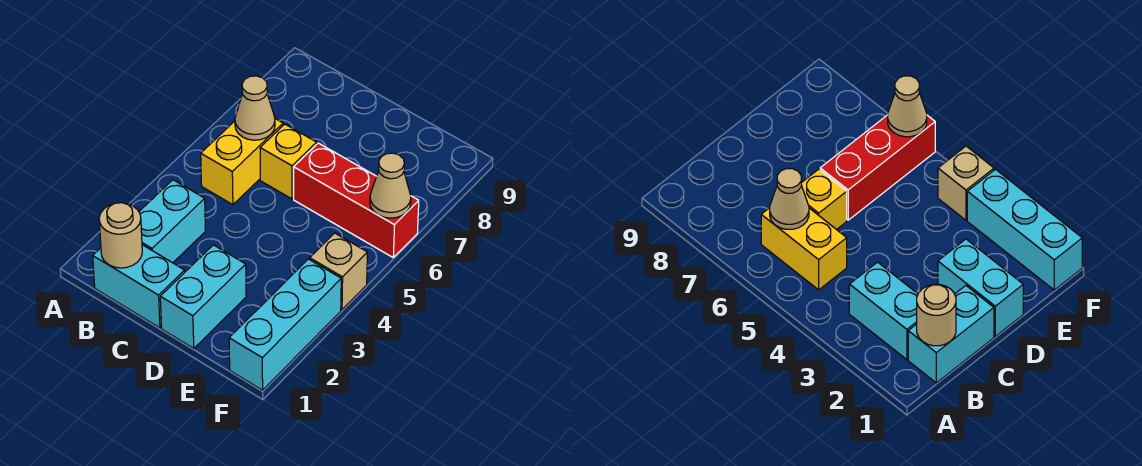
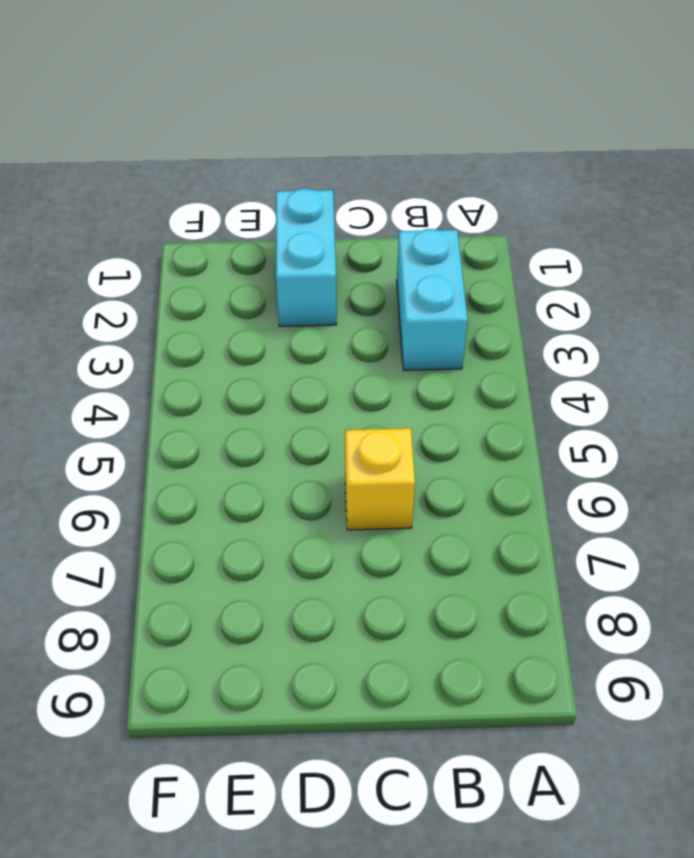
none -> cyan 1x2 brick [93,245,185,328]
none -> yellow 1x2 brick [201,119,283,205]

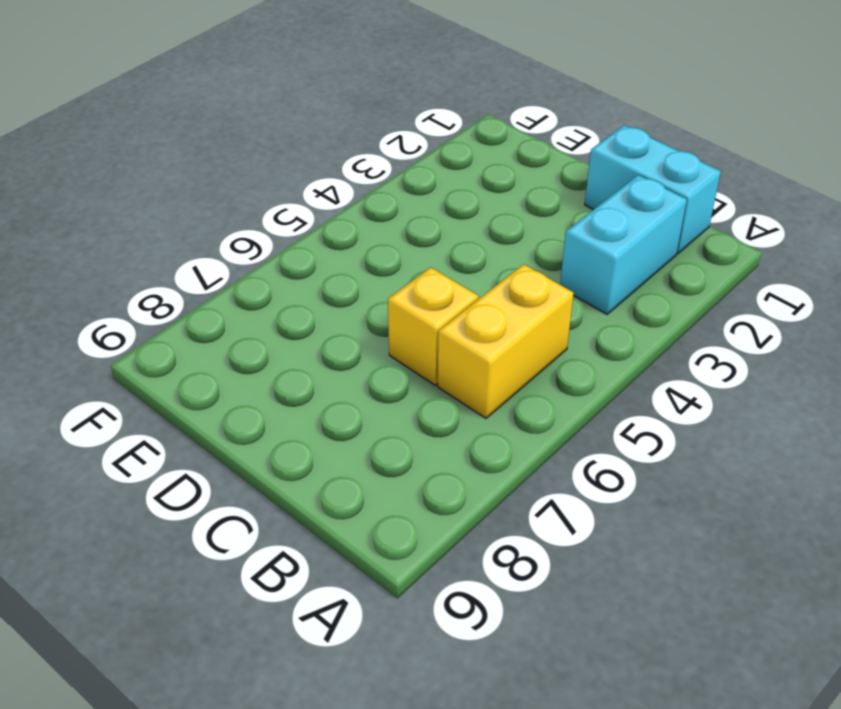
none -> cyan 1x2 brick [160,245,246,349]
none -> red 1x3 brick [294,143,419,257]

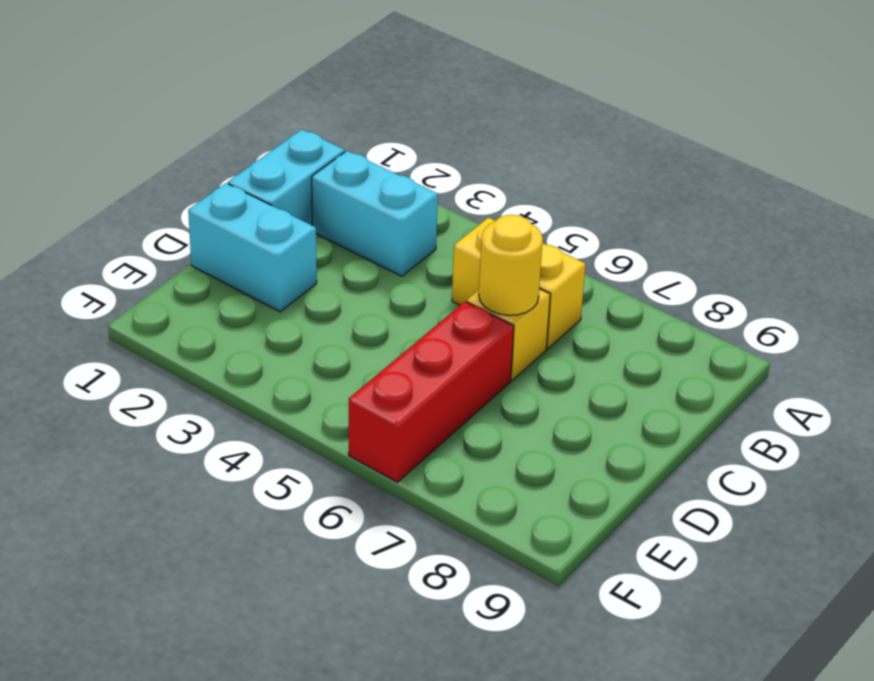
yellow 1x1 round brick [479,215,543,315] -> none
none -> cyan 1x3 brick [229,259,341,390]
none -> tan 1x1 brick [310,233,367,310]

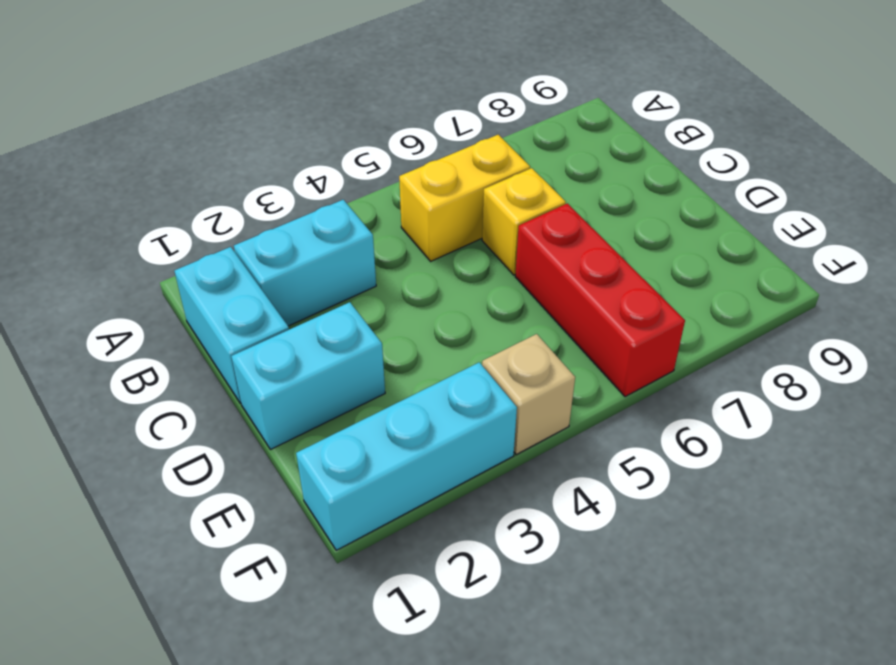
none -> tan 1x1 round brick [99,203,142,268]
none -> tan 1x1 cone [235,76,275,140]

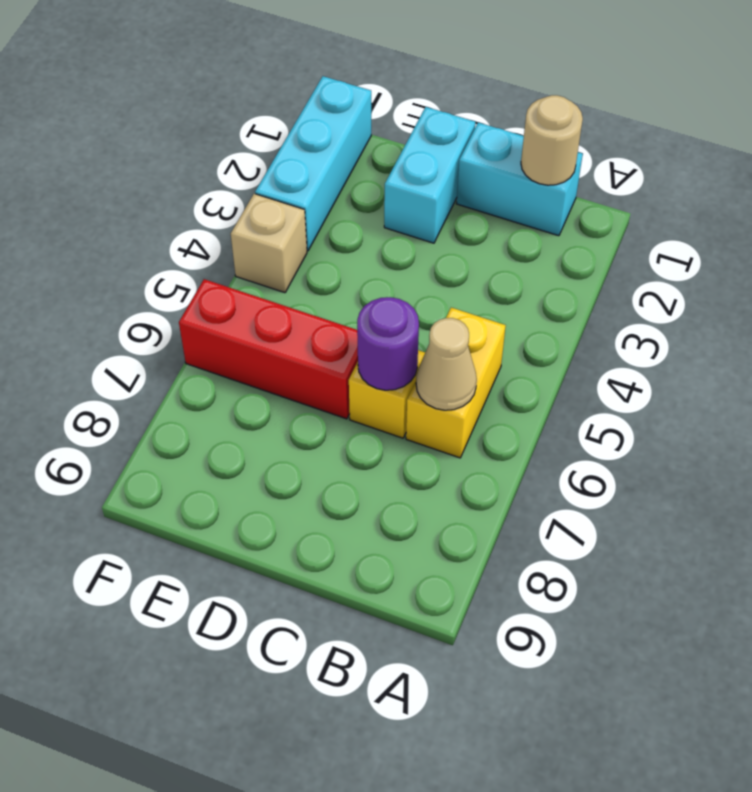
purple 1x1 round brick [357,297,419,390] -> none
none -> cyan 1x2 brick [139,180,205,263]
none -> tan 1x1 cone [370,153,411,218]

